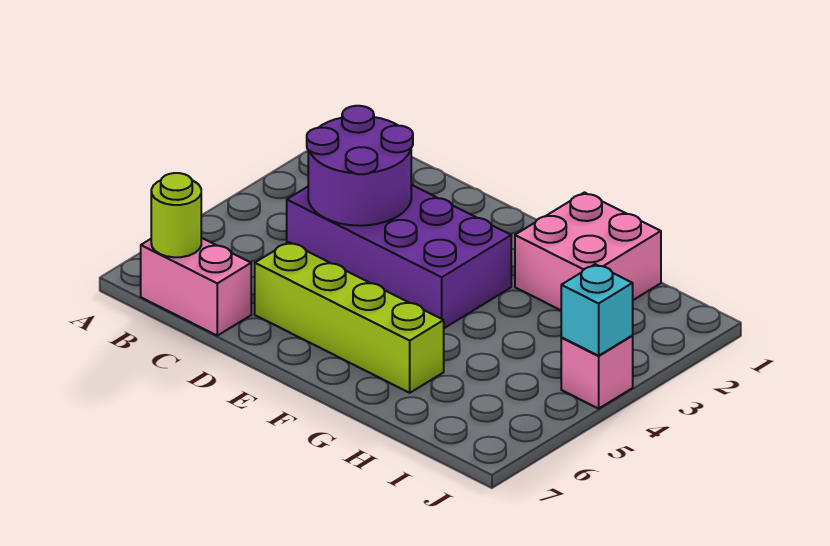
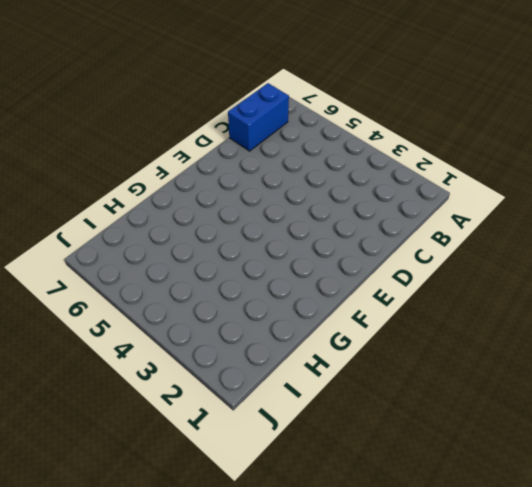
blue 1x2 brick [228,83,289,151] -> pink 1x2 brick [141,238,251,336]
none -> purple 2x4 brick [287,185,511,328]
none -> lime 1x4 brick [255,242,444,393]

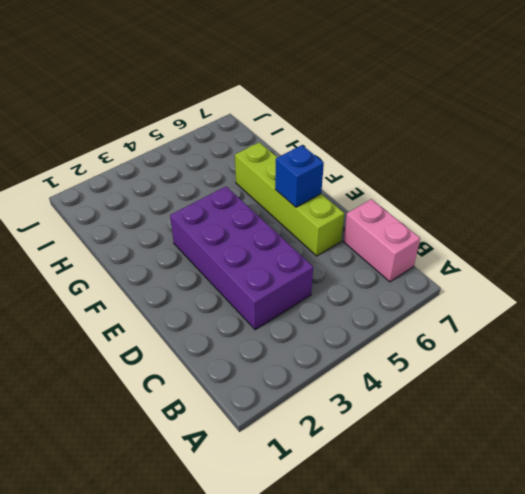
blue 1x1 brick [275,145,324,207] -> none
none -> pink 2x2 brick [515,193,661,310]
none -> pink 1x1 brick [561,336,633,409]

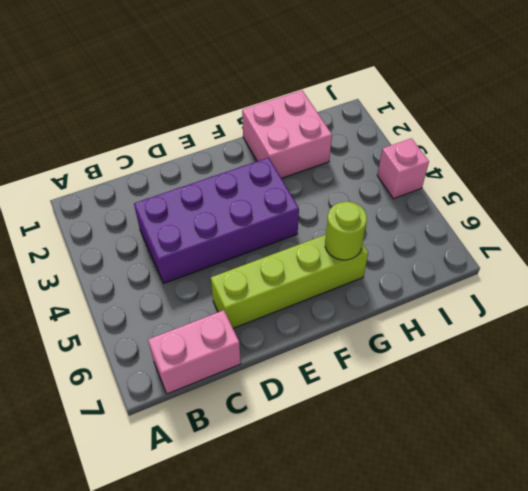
lime 1x1 round brick [325,202,367,260] -> lime 1x1 round brick moved to [151,173,201,257]
none -> purple 2x2 round brick [307,106,413,226]
none -> cyan 1x1 brick [561,264,633,356]

